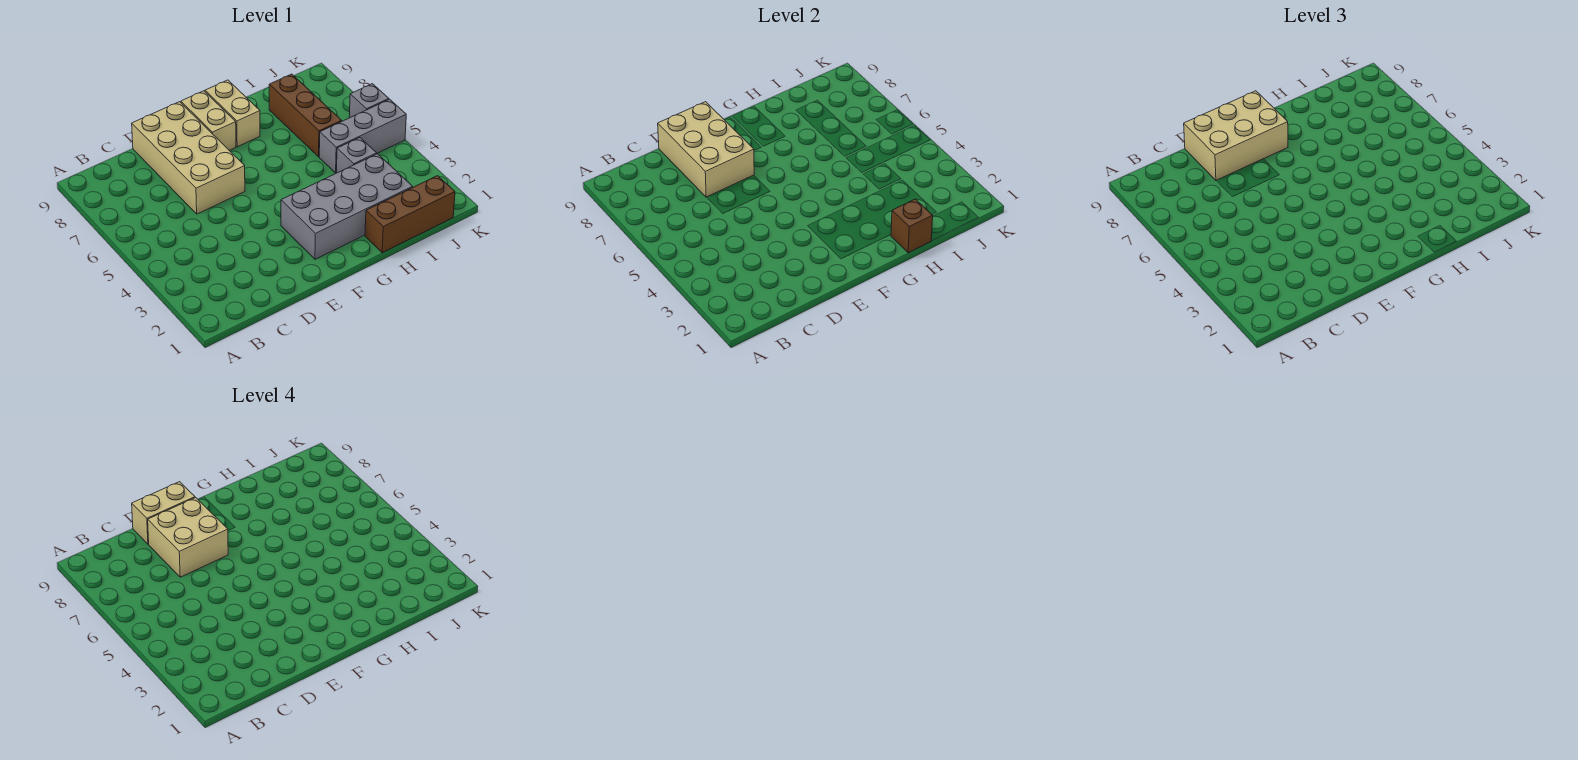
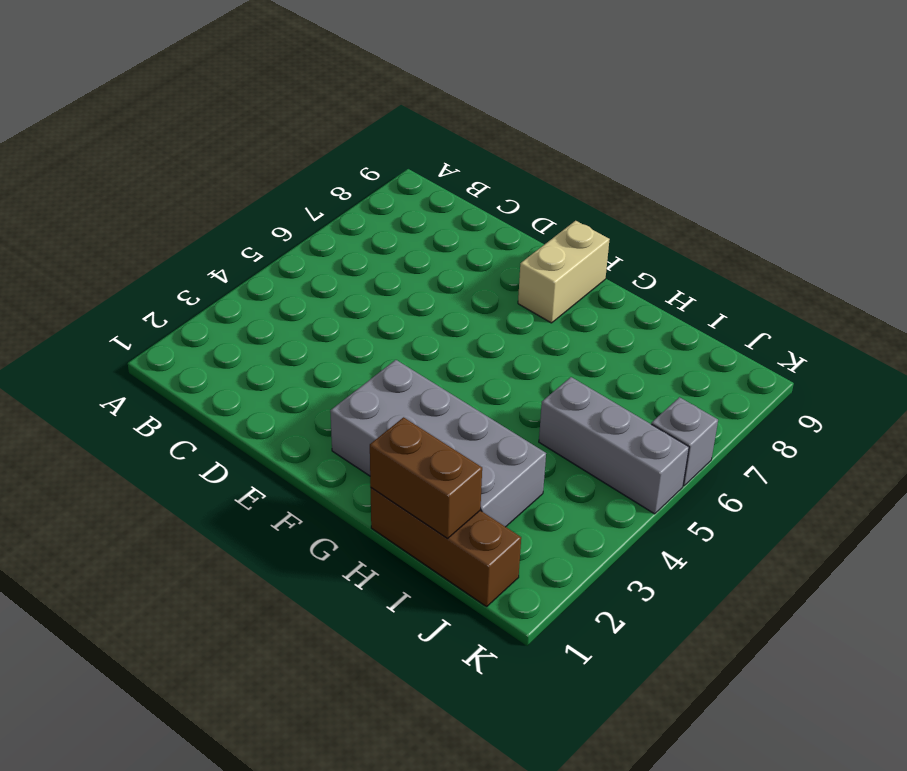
brown 1x2 brick [370,417,482,538] -> brown 1x1 brick [891,199,933,253]
none -> tan 2x4 brick [132,102,245,214]
none -> tan 1x2 brick [205,80,260,147]
none -> grey 1x1 brick [336,138,377,173]

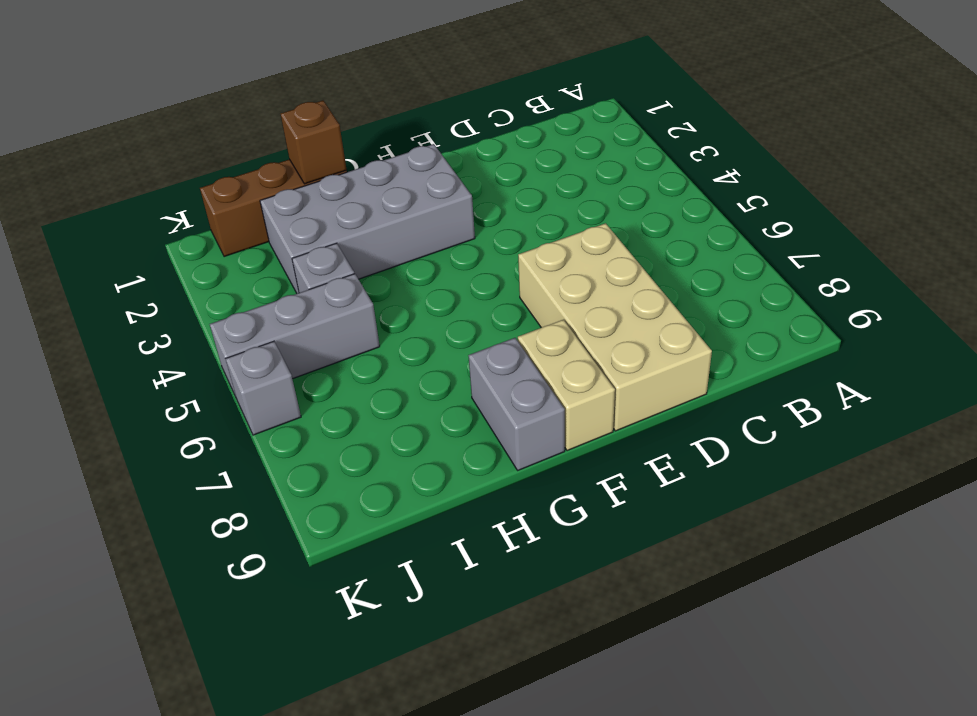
grey 1x2 brick [468,338,565,470] -> tan 1x2 brick [205,80,260,147]
none -> brown 1x3 brick [269,74,342,157]
none -> tan 2x3 brick [658,102,754,197]
none -> tan 2x3 brick [1184,91,1288,181]

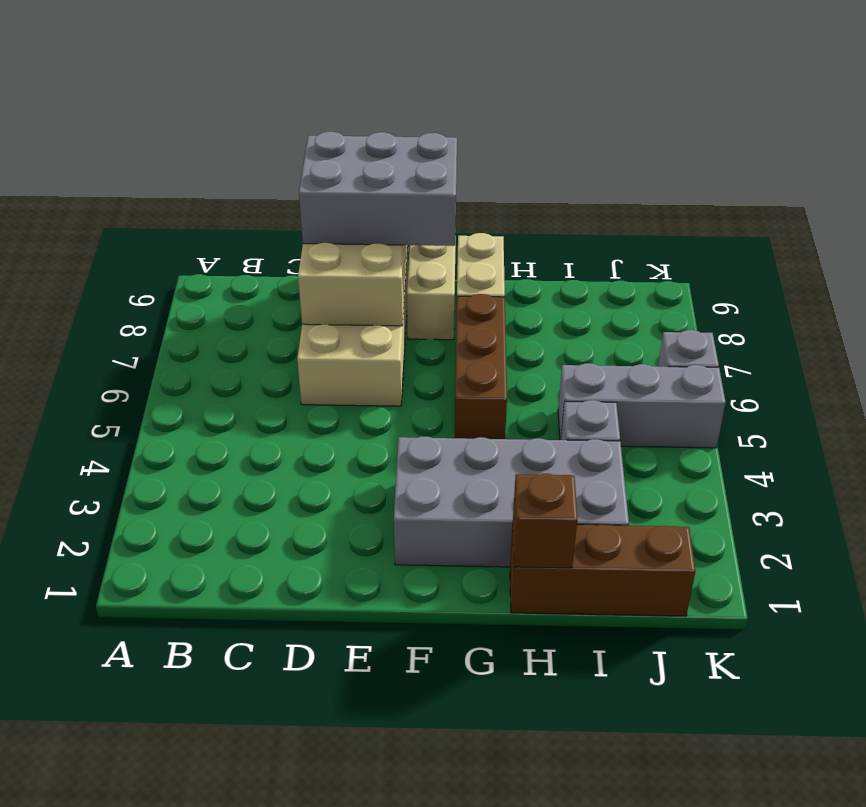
grey 2x3 brick [299,132,457,246] -> tan 2x3 brick [1184,91,1288,181]
brown 1x3 brick [455,294,507,439] -> brown 1x3 brick moved to [269,74,342,157]
none -> tan 2x2 brick [148,498,228,577]
none -> tan 1x2 brick [132,482,195,544]

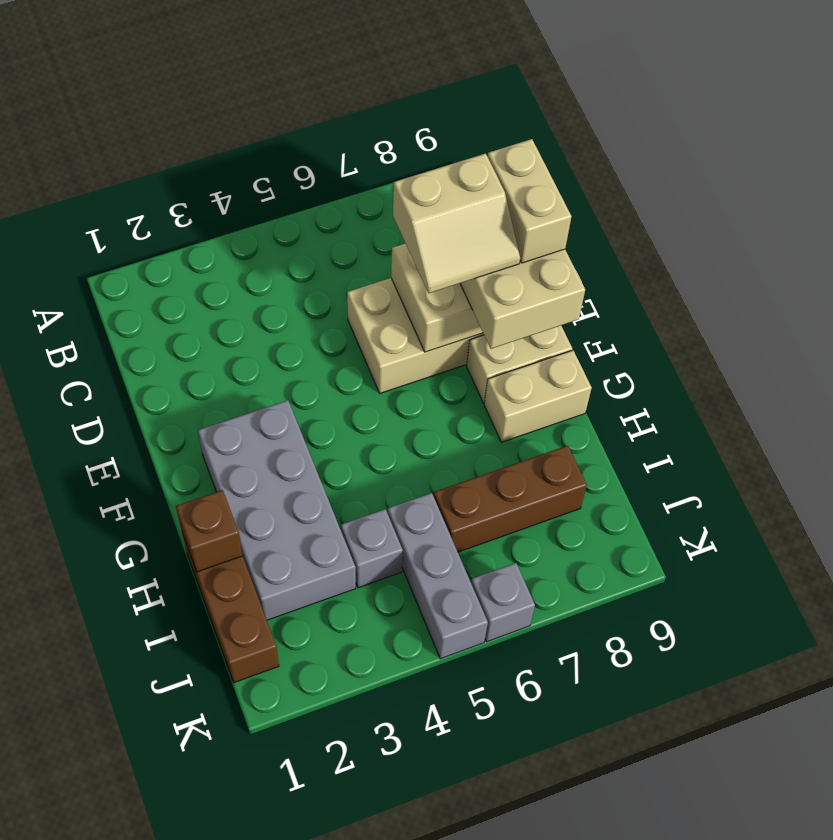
tan 2x2 slope [393,154,520,293] -> tan 2x2 brick [148,498,228,577]

